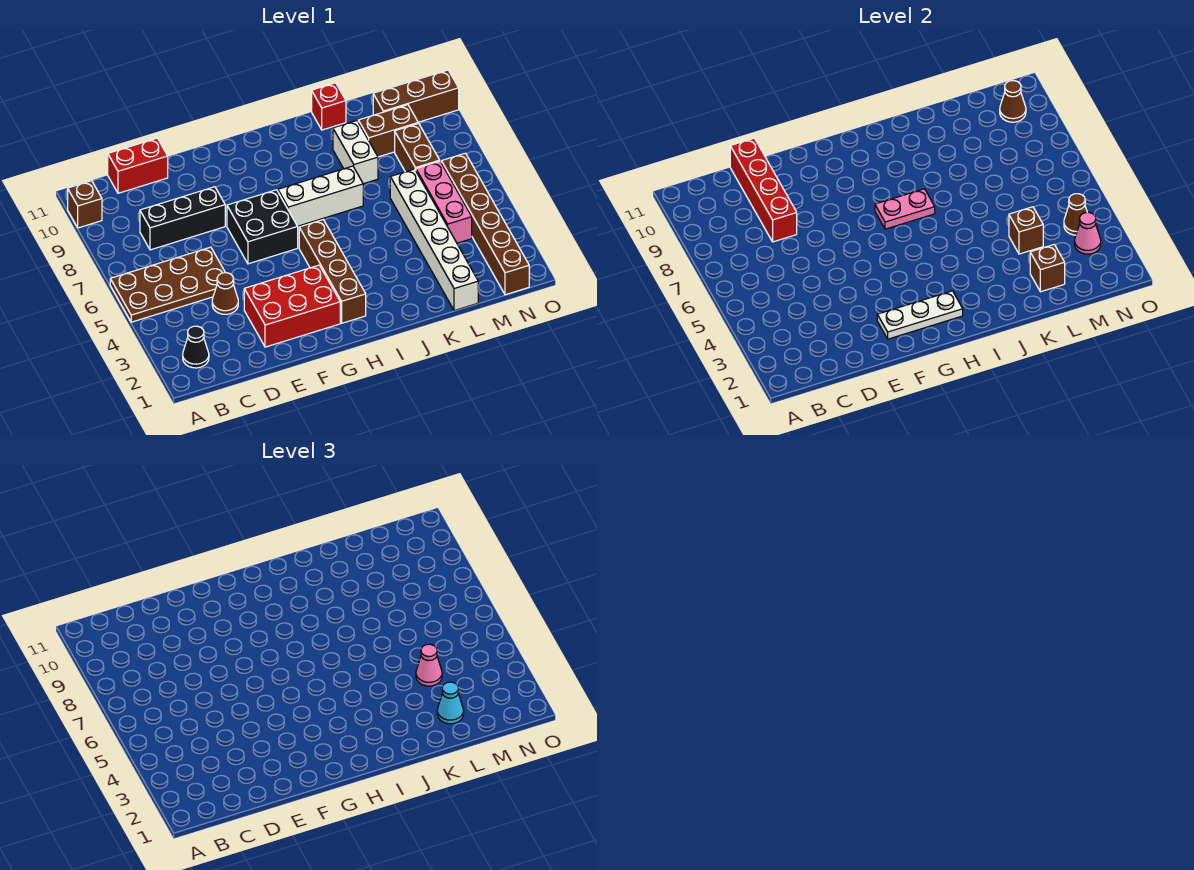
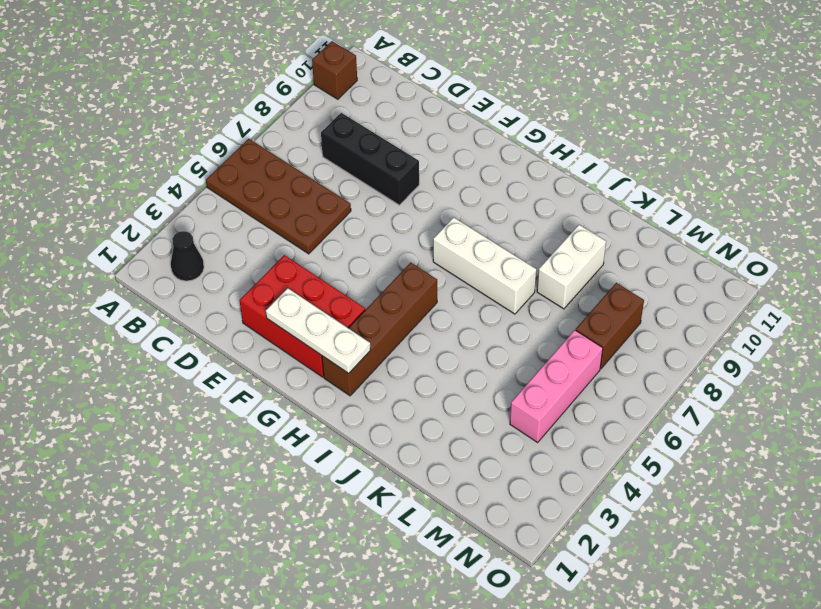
none -> red 1x2 brick [108,138,168,193]
none -> brown 1x1 cone [212,273,238,314]
none -> black 2x2 brick [227,190,298,264]

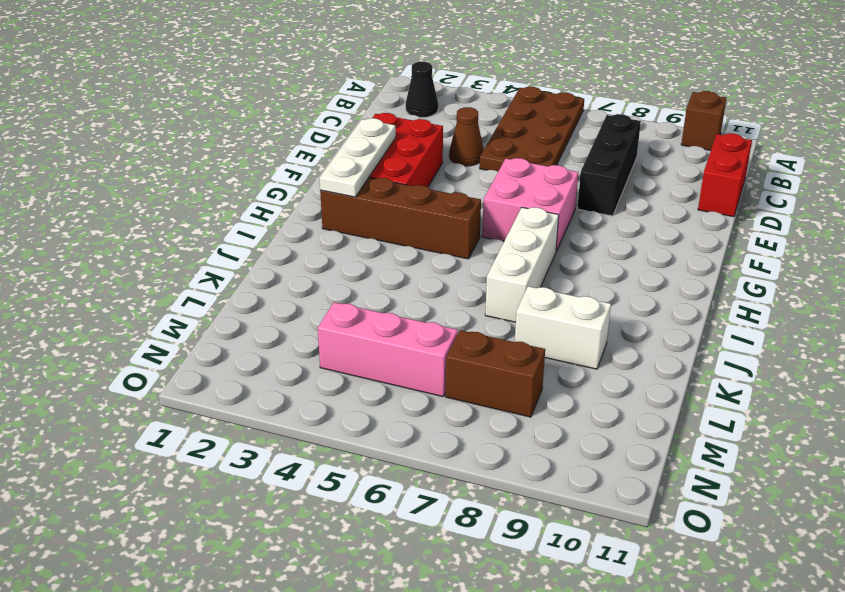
pink 2x2 brick [482,158,578,251] -> black 2x2 brick [227,190,298,264]
none -> red 1x1 brick [312,83,346,130]
none -> white 1x6 brick [390,169,478,311]
none -> brown 1x2 brick [358,105,418,157]

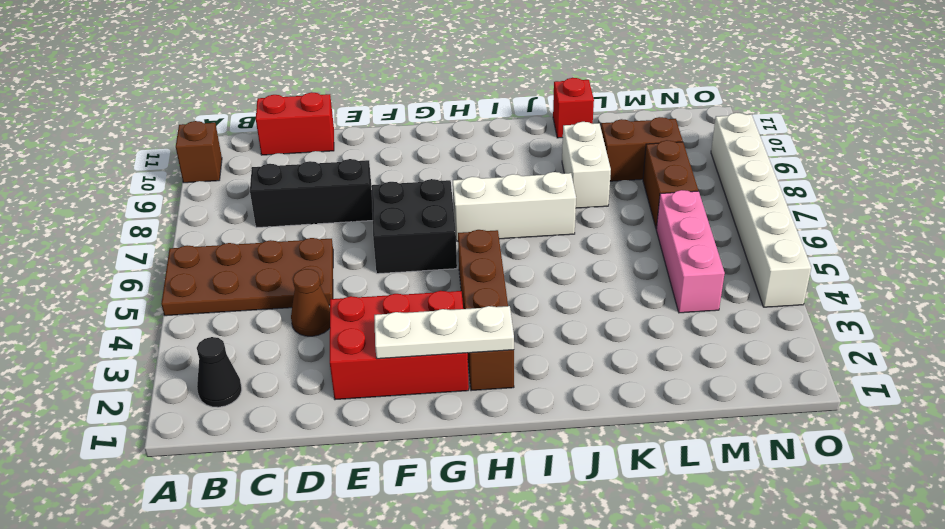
white 1x6 brick [711,113,811,307] -> white 1x6 brick moved to [390,169,478,311]
none -> brown 1x3 brick [373,70,459,122]
none -> brown 1x6 brick [441,153,529,295]
none -> red 1x4 brick [730,138,797,242]

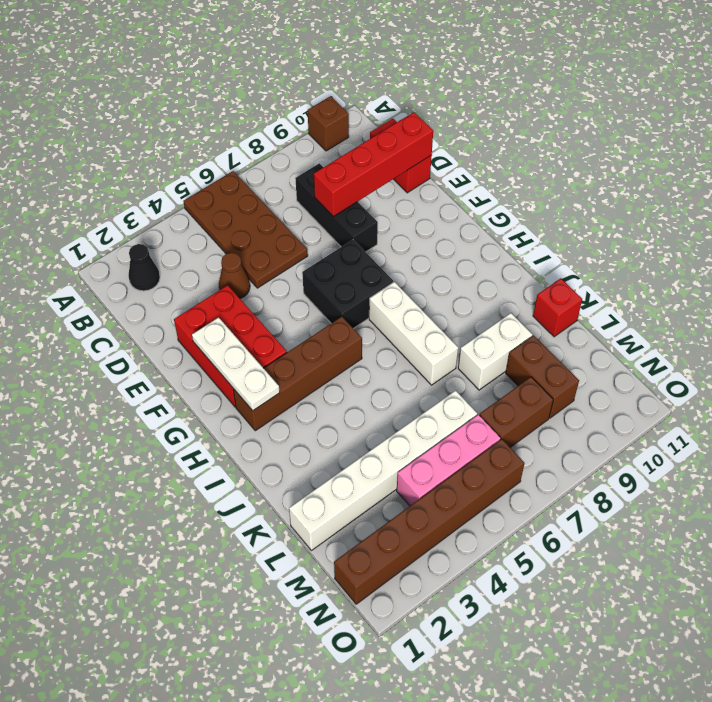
none -> brown 1x3 brick [373,70,459,122]
none -> pink 1x2 plate [875,189,935,229]
none -> brown 1x1 brick [1030,245,1065,292]

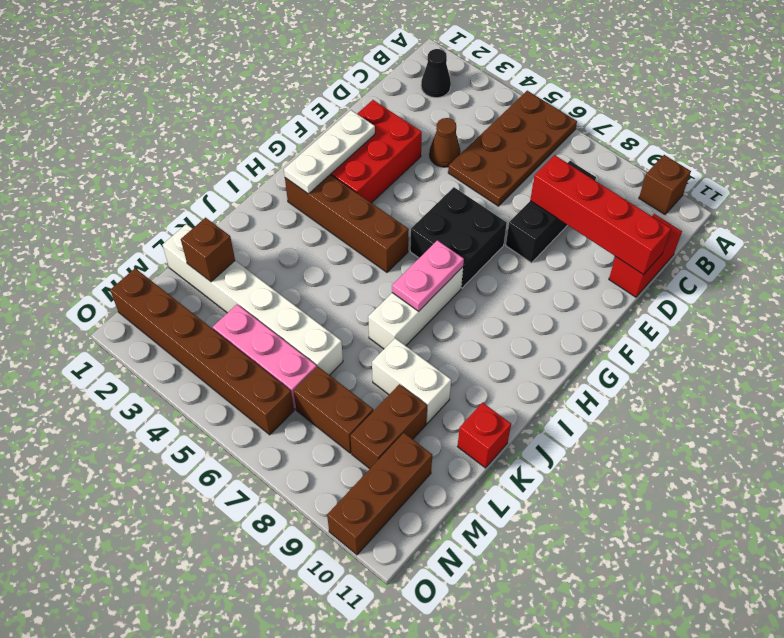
none -> brown 1x1 brick [1009,207,1043,254]
none -> pink 1x1 cone [1075,212,1101,254]
none -> brown 1x1 cone [1064,194,1087,235]

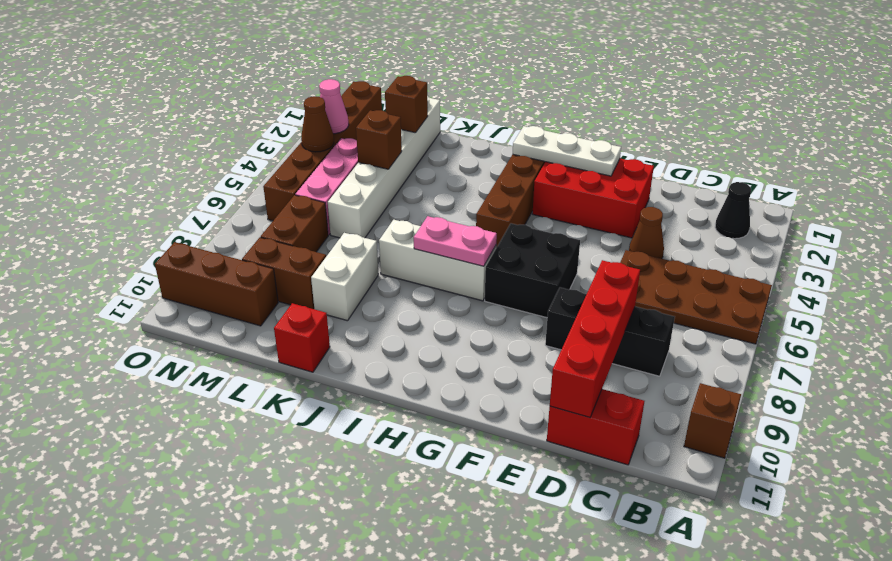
none -> brown 1x1 cone [1000,81,1026,122]
none -> cyan 1x1 cone [437,682,464,724]
none -> pink 1x1 cone [416,644,442,686]

